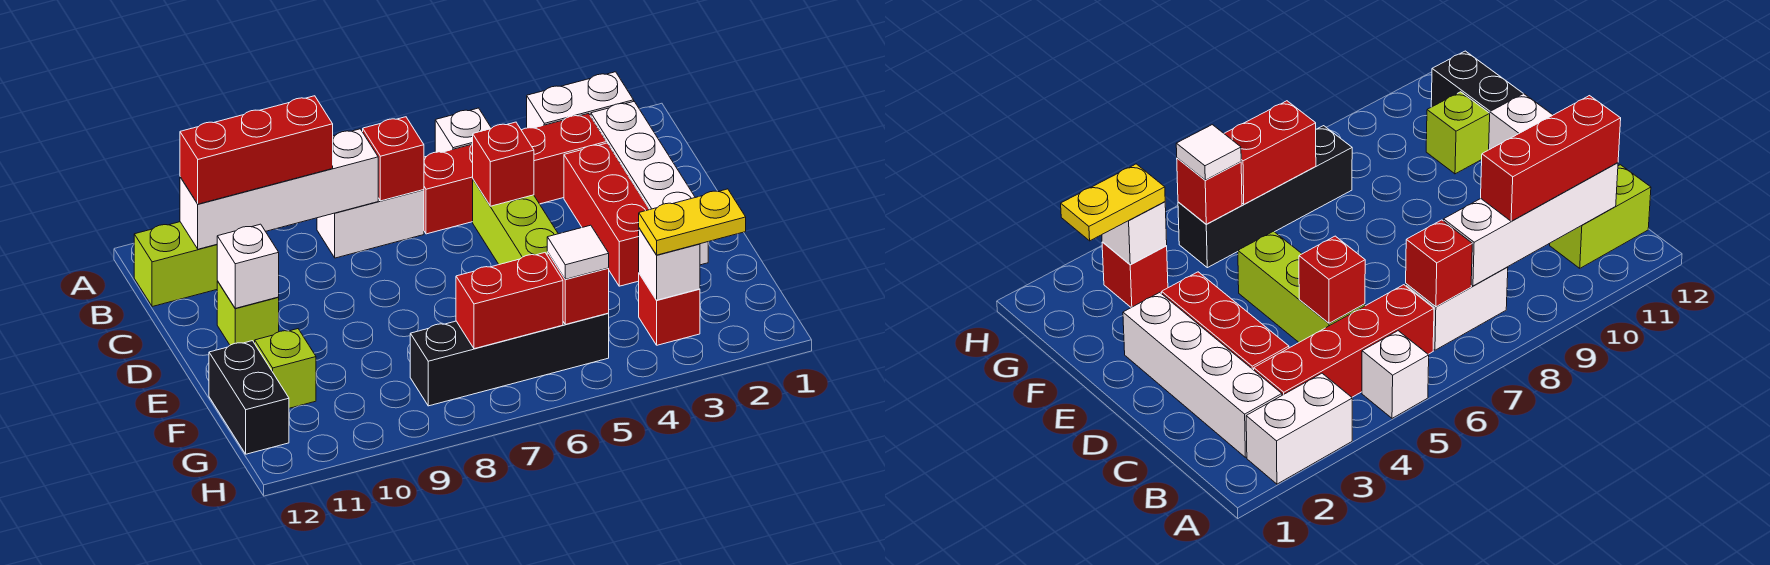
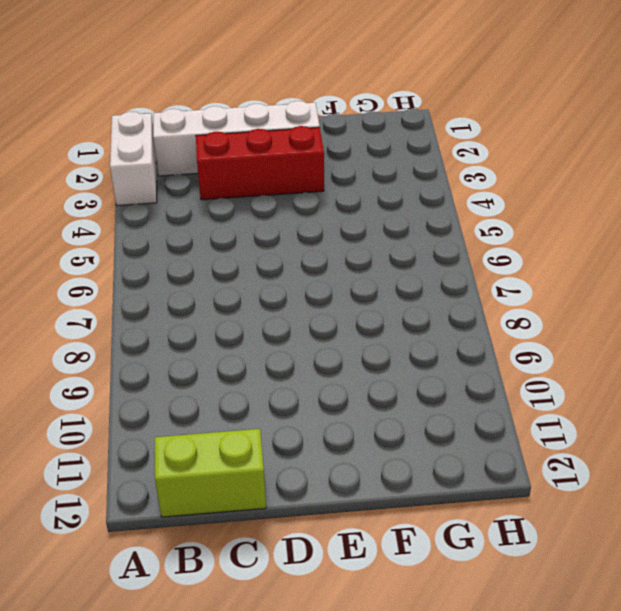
lime 1x2 brick [155,429,266,517] -> lime 1x2 brick turned to [134,222,217,307]
none -> white 1x1 brick [435,108,491,152]
none -> red 1x4 brick [424,113,607,234]
none -> white 1x2 brick [317,190,424,258]

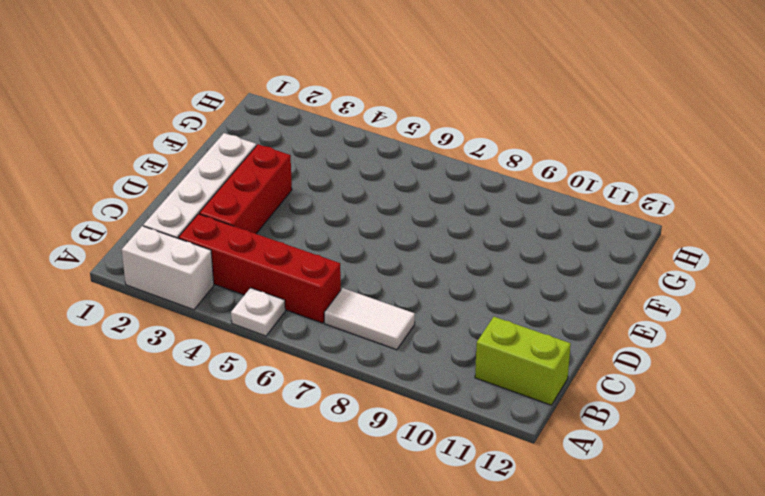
white 1x1 plate [231,288,285,336] -> white 1x1 brick [435,108,491,152]
white 1x2 tile [324,288,415,350] -> white 1x2 brick [317,190,424,258]
none -> lime 1x3 brick [473,180,558,265]
none -> lime 1x1 brick [217,281,279,345]
none -> lime 1x1 brick [255,329,316,408]

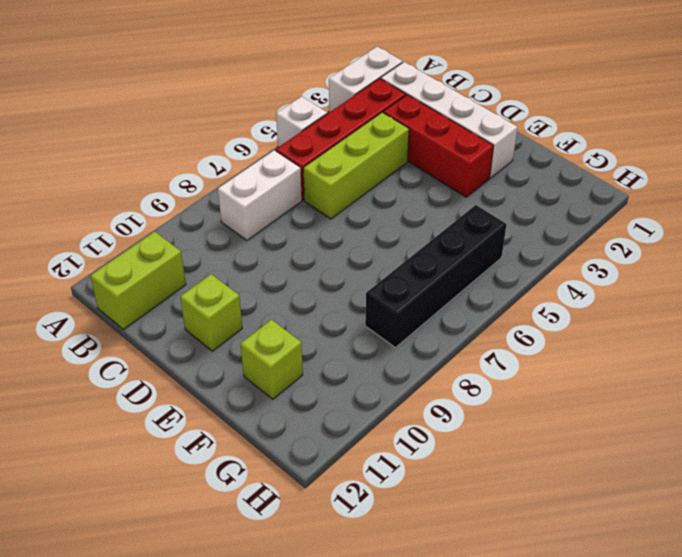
lime 1x3 brick [303,112,409,219] -> lime 1x3 brick turned to [473,180,558,265]
none -> black 1x2 brick [209,341,289,454]
none -> red 1x1 brick [639,274,700,345]
none -> red 1x1 brick [363,117,424,201]

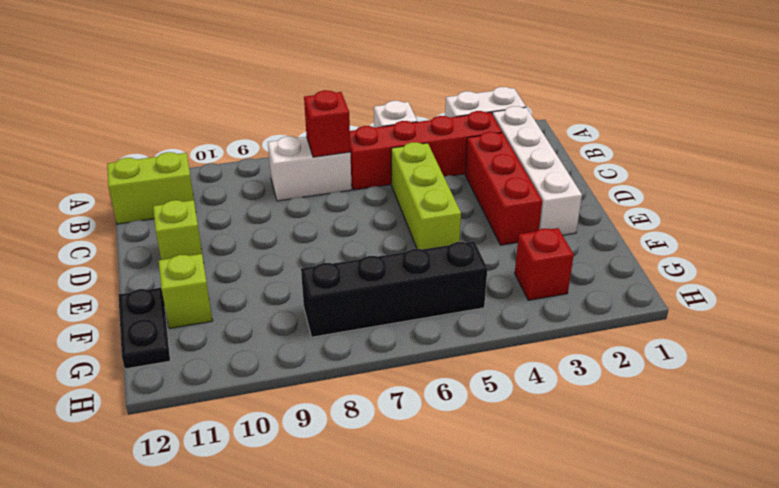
black 1x2 plate [118,288,170,369] -> black 1x2 brick [209,341,289,454]
none -> white 1x4 brick [180,129,378,249]
none -> red 1x1 brick [473,122,534,206]
none -> white 1x1 brick [217,224,279,308]

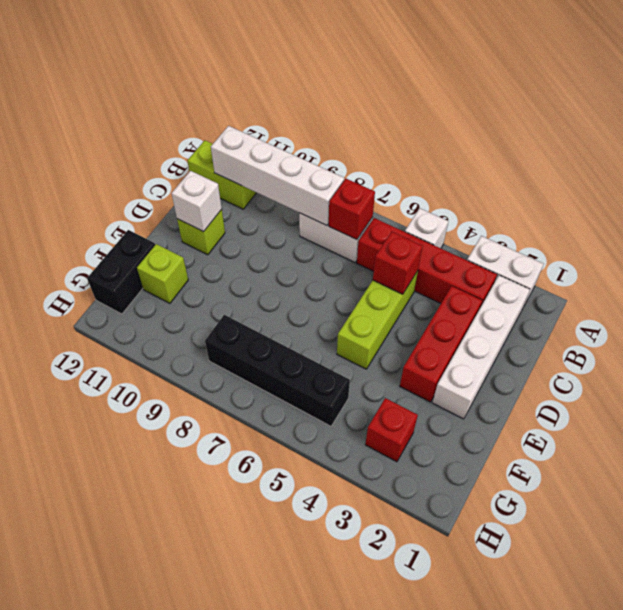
none -> white 1x1 brick [639,228,700,300]
none -> red 1x1 brick [547,252,609,324]
none -> red 1x2 brick [456,253,563,349]

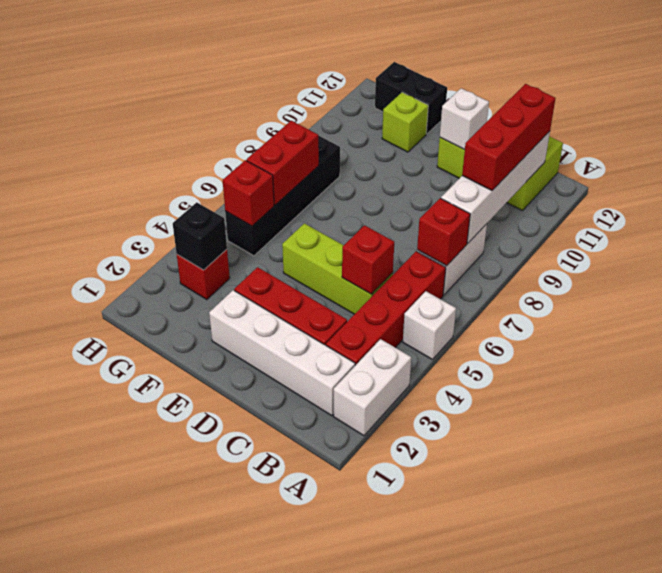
black 1x1 brick [173,202,227,270] -> white 1x1 brick [639,228,700,300]
none -> yellow 1x2 plate [639,189,746,255]
none -> white 1x1 tile [547,225,609,279]

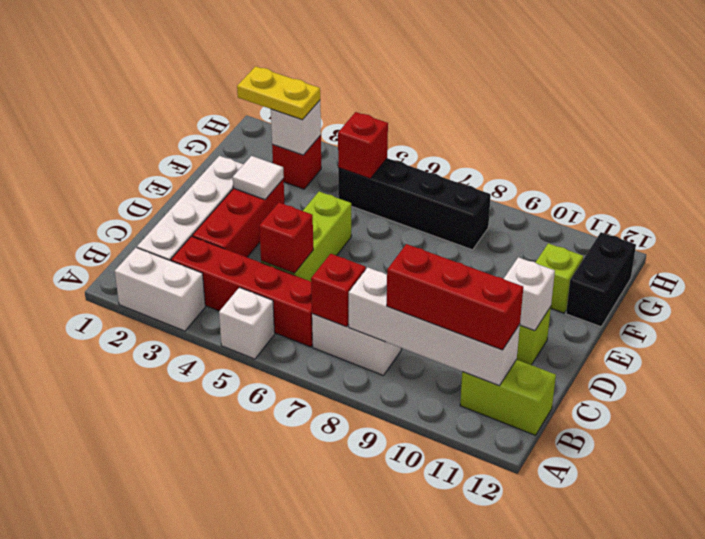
white 1x1 tile [233,156,284,200] -> white 1x1 tile moved to [547,225,609,279]
none -> red 1x2 brick [456,253,563,349]

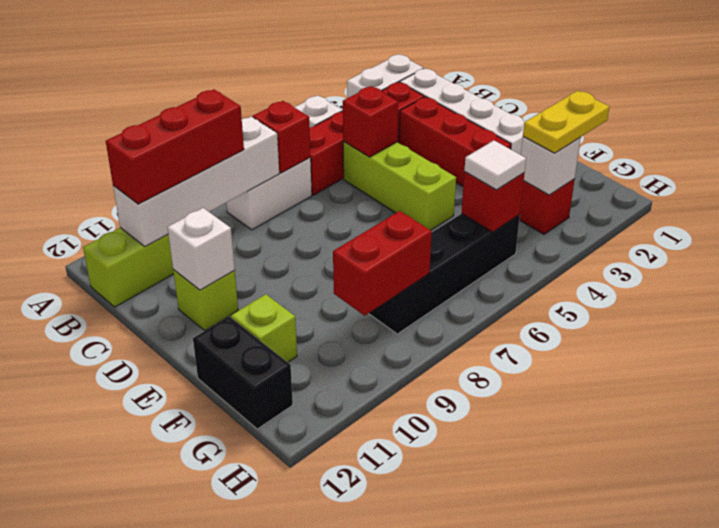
red 1x2 brick [333,211,432,316] -> red 1x2 brick moved to [456,253,563,349]

